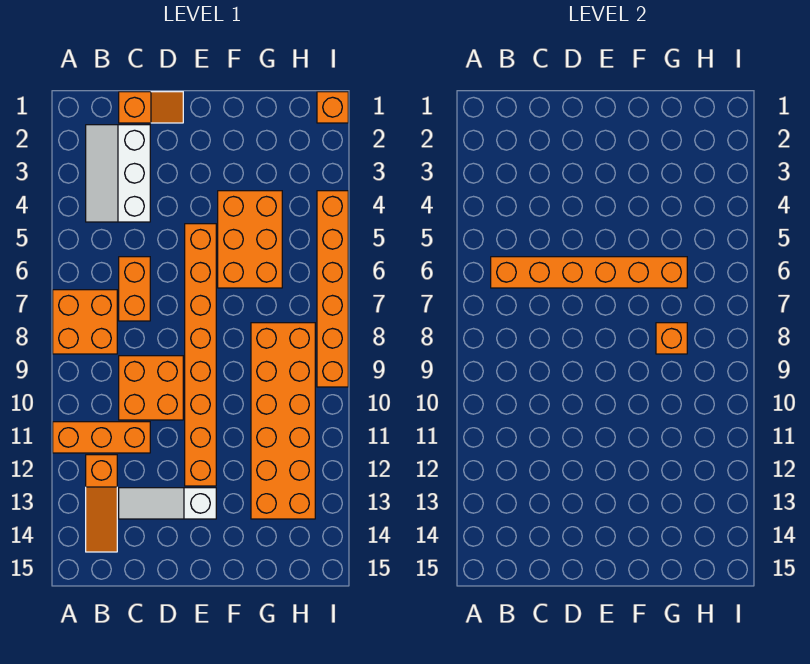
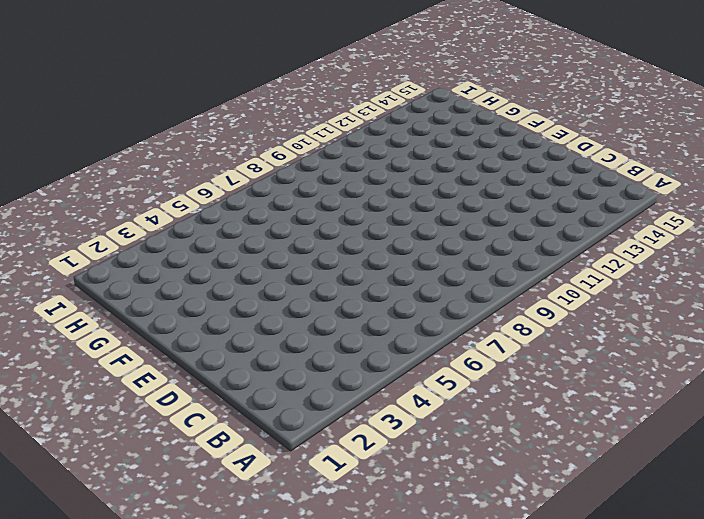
none -> orange 2x2 brick [53,290,117,354]
none -> orange 1x3 brick [53,422,150,453]
none -> white 2x3 slope [86,125,150,222]

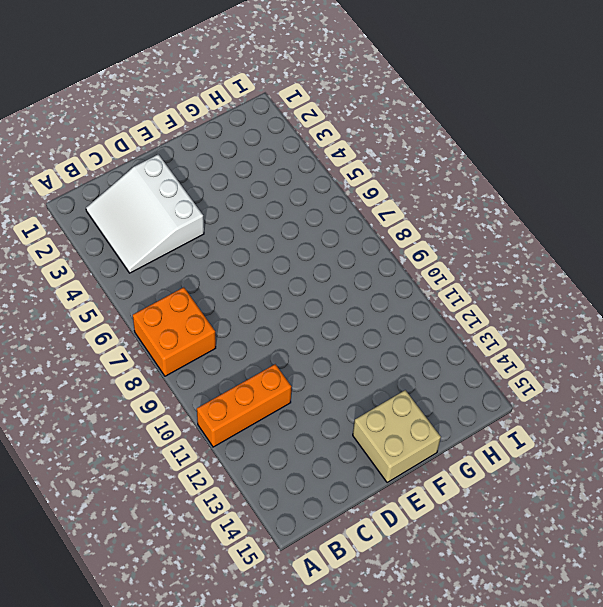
white 3x3 slope [86,154,204,273] -> white 2x3 slope [86,125,150,222]
tan 2x2 brick [353,390,441,483] -> none
none -> orange 1x3 slope [86,455,117,552]
none -> orange 1x2 slope [119,92,183,123]
none -> orange 1x2 brick [119,257,150,321]

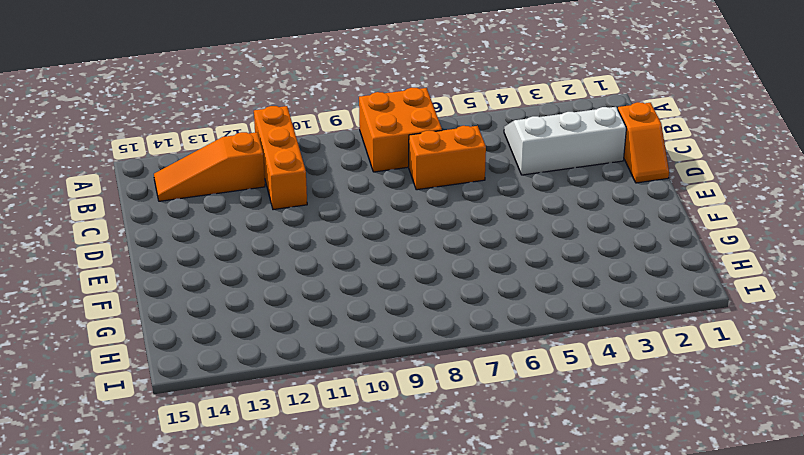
none -> orange 2x2 brick [119,356,183,420]
none -> white 1x3 slope [119,488,216,519]
none -> orange 1x8 brick [185,224,216,486]

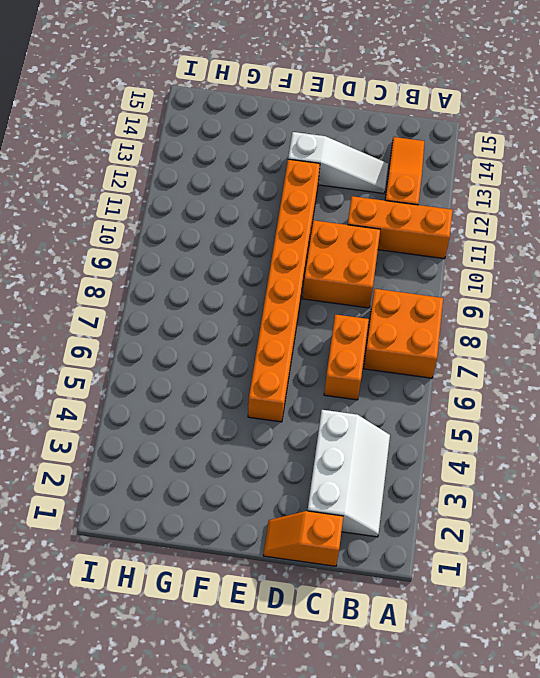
none -> orange 2x3 brick [218,191,282,288]
none -> orange 2x6 brick [251,323,315,519]
none -> orange 1x1 brick [317,92,348,123]

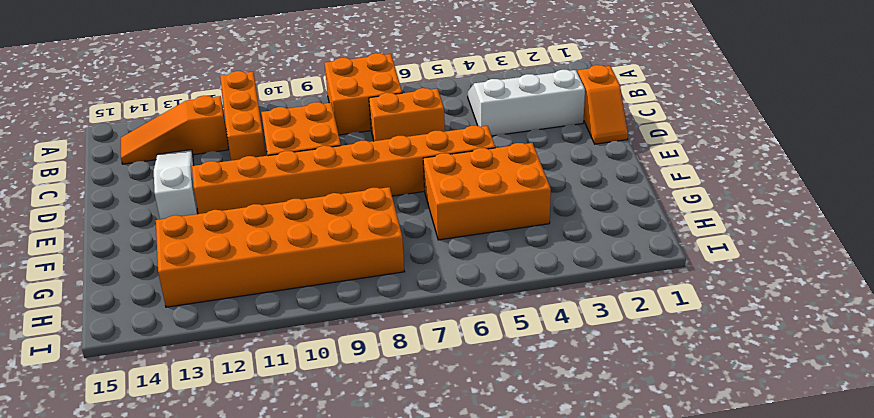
none -> orange 1x1 brick [317,92,348,123]
none -> orange 1x6 brick [317,191,348,387]
none -> orange 1x6 brick [491,257,687,288]

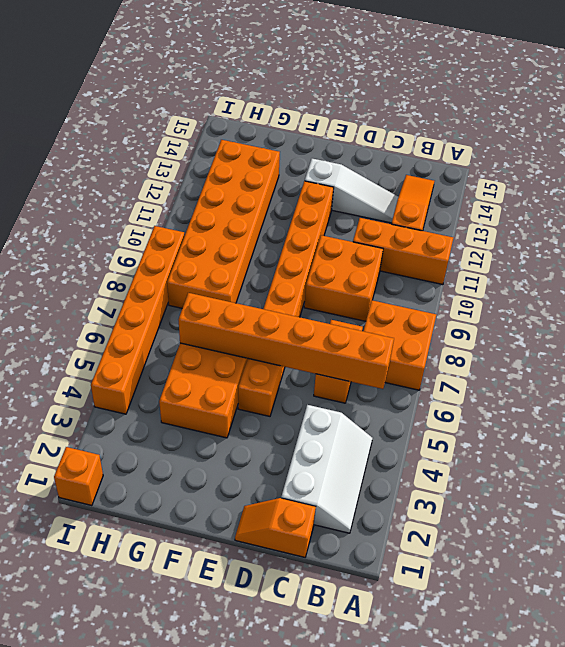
none -> orange 1x1 brick [656,323,687,354]

